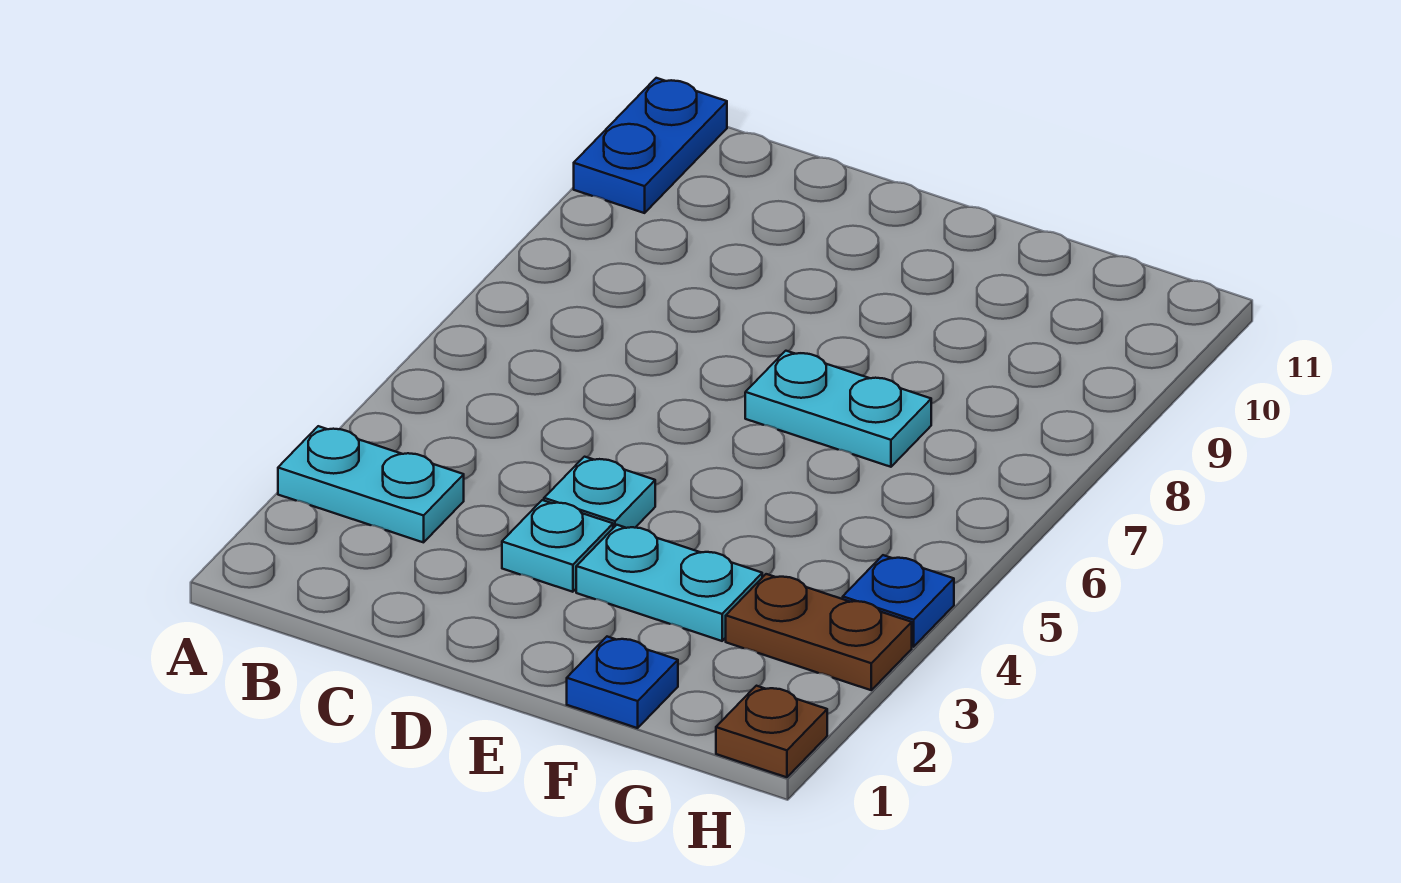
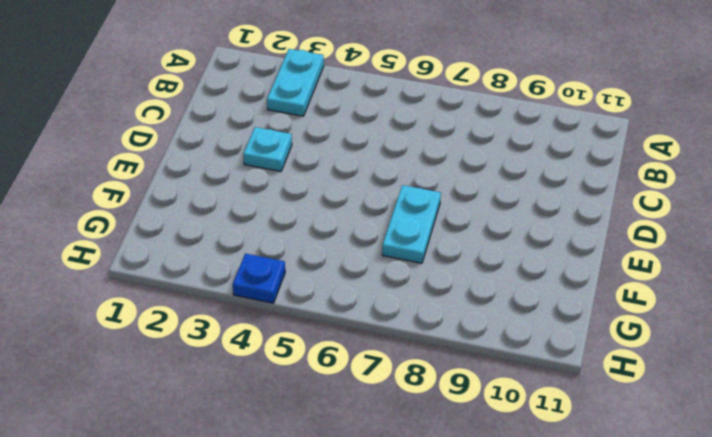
none -> blue 1x2 plate [574,78,727,213]
none -> cyan 1x1 plate [544,457,655,528]

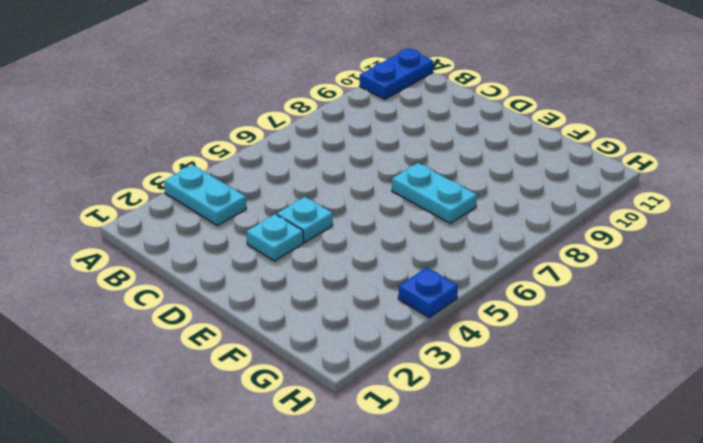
none -> cyan 1x2 plate [576,525,762,641]
none -> blue 1x1 plate [567,637,678,728]

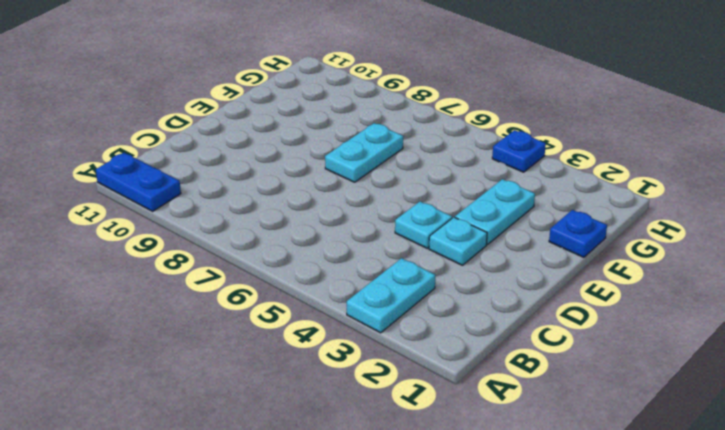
none -> brown 1x2 plate [726,574,912,690]
none -> brown 1x1 plate [716,686,827,777]

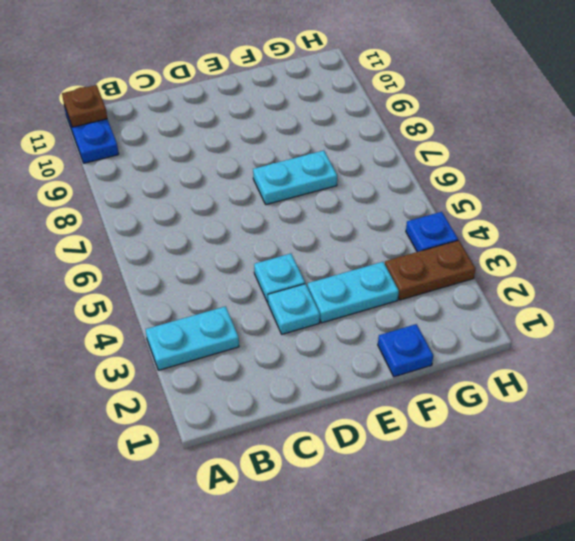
brown 1x1 plate [62,85,107,127] -> brown 1x1 plate moved to [716,686,827,777]

